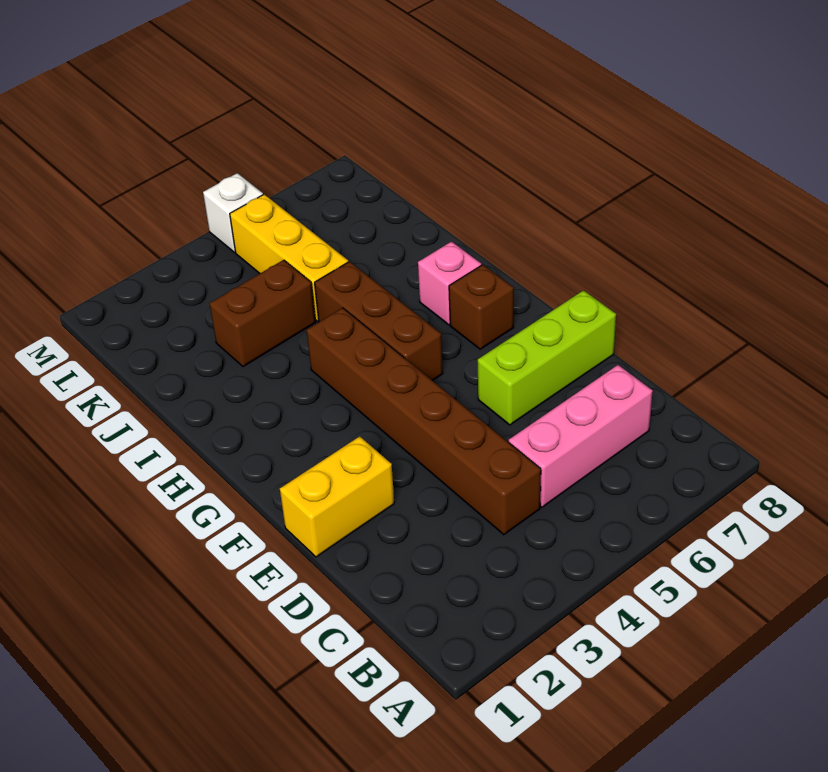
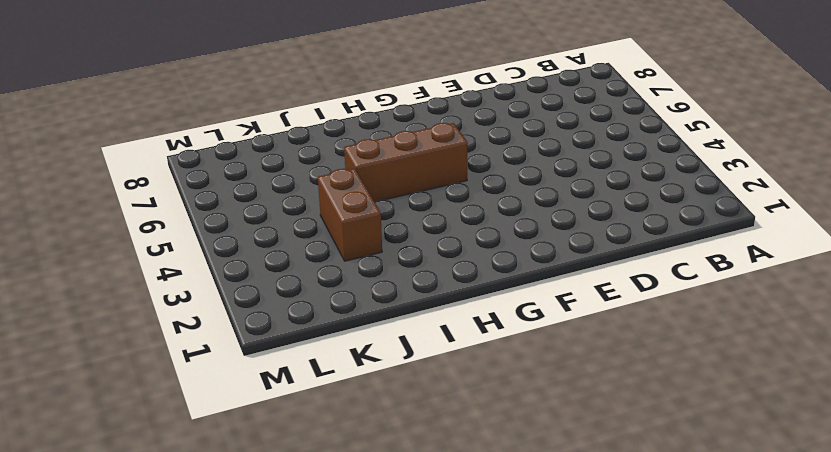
none -> brown 1x6 brick [307,308,541,535]
none -> pink 1x3 brick [509,365,653,507]

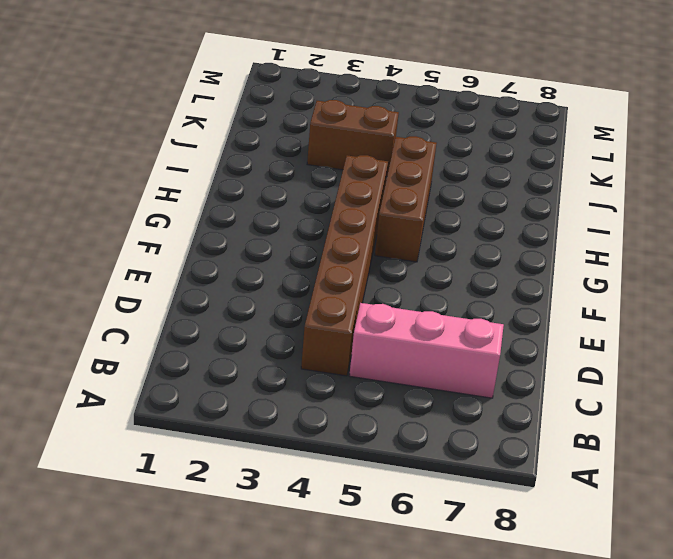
none -> yellow 1x2 brick [280,436,394,557]
none -> lime 1x3 brick [478,290,616,425]

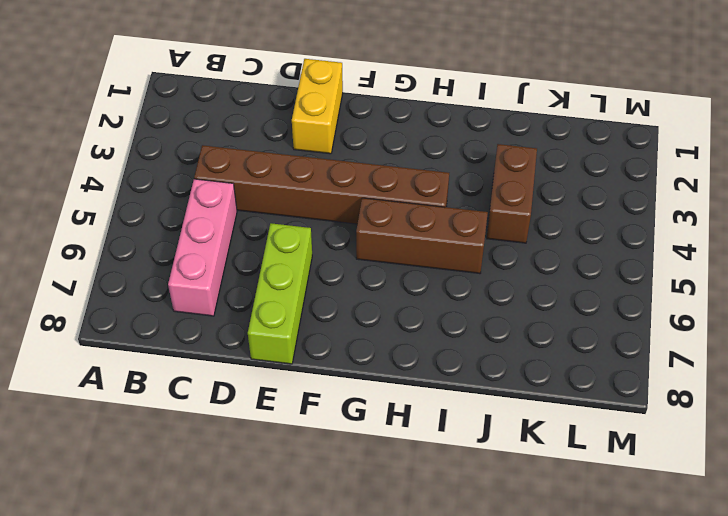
none -> brown 1x1 brick [449,265,514,349]
none -> pink 1x1 brick [418,242,481,325]

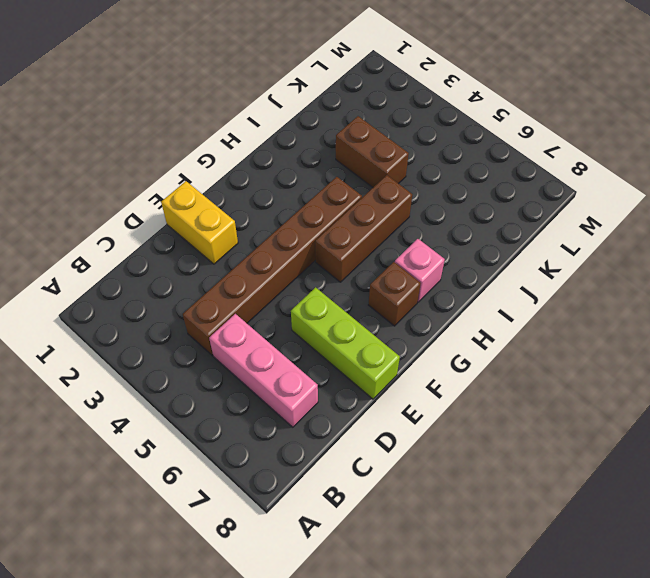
none -> yellow 1x3 brick [230,194,348,321]
none -> white 1x1 brick [203,173,263,253]

